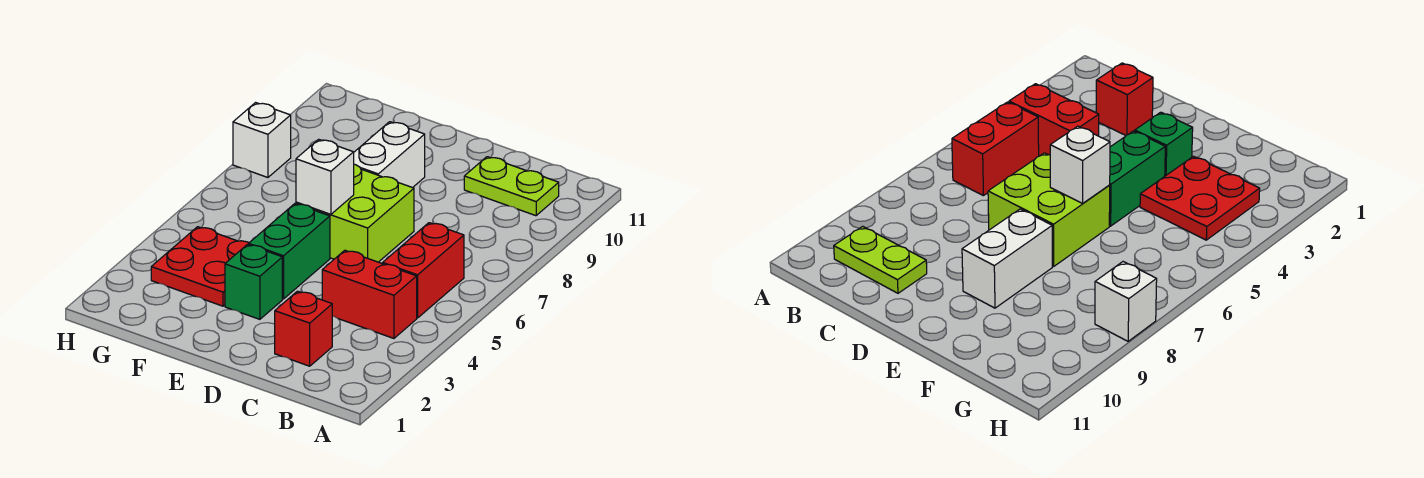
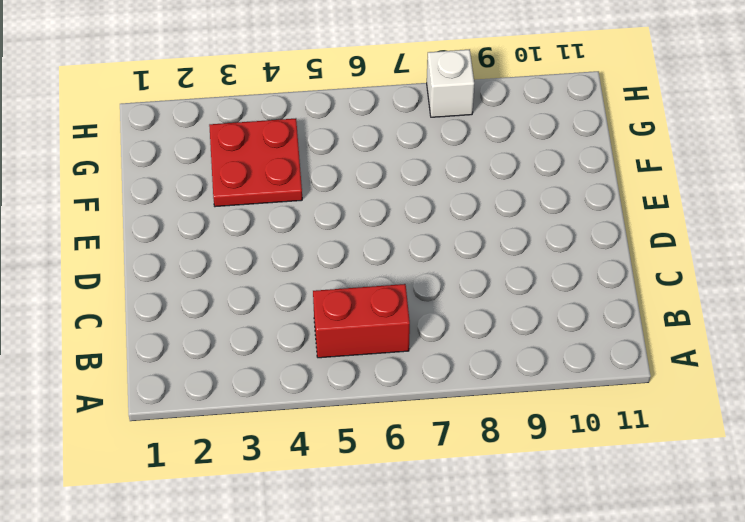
none -> red 1x2 brick [322,250,417,338]
none -> lime 1x2 plate [464,157,559,216]

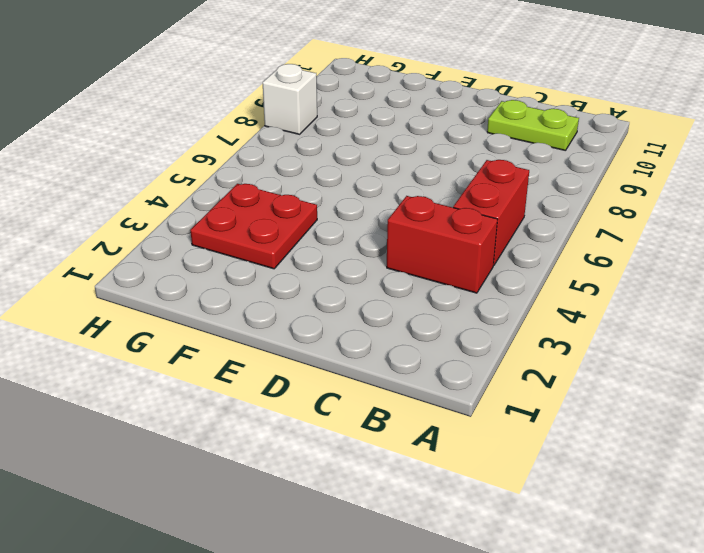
none -> red 1x1 brick [275,291,332,366]
none -> lime 2x2 brick [296,164,414,262]

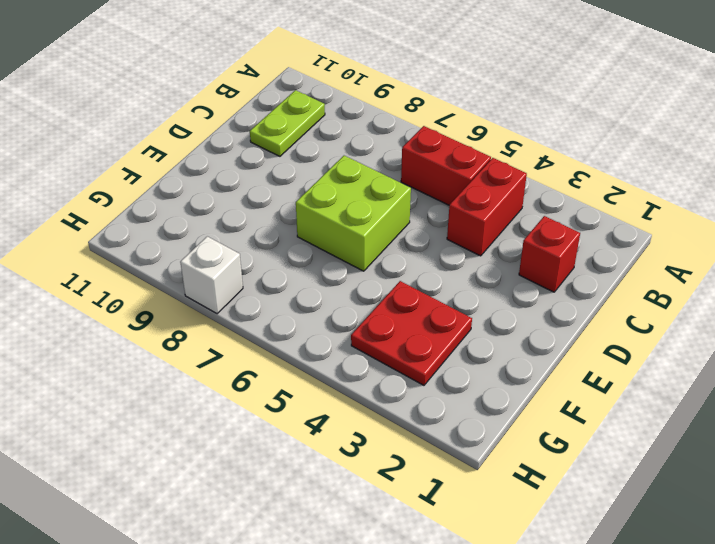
none -> green 1x1 brick [225,244,282,319]
none -> green 1x2 brick [249,204,330,299]

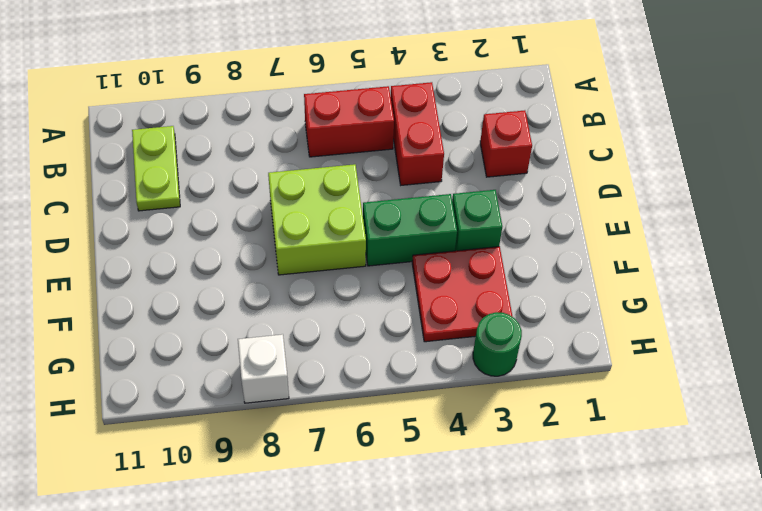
green 1x1 round brick [473,312,522,376] -> none
none -> white 1x2 brick [354,122,425,188]
none -> white 1x1 brick [296,139,354,214]

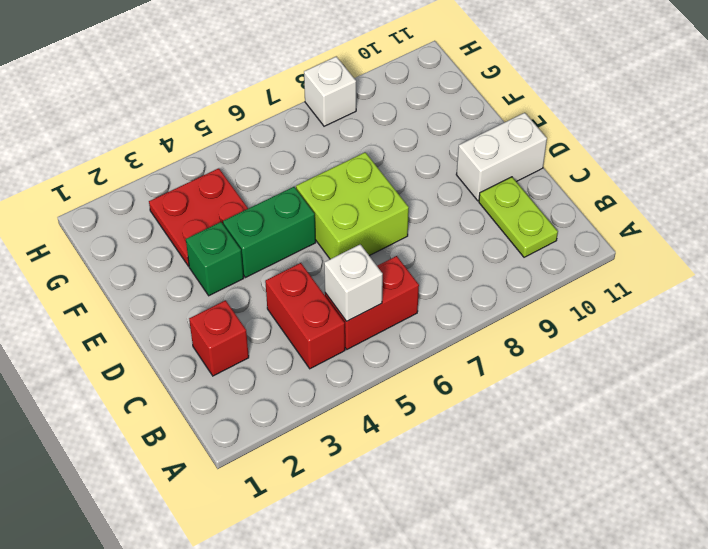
white 1x1 brick [324,244,383,321] -> white 1x1 brick moved to [296,139,354,214]
white 1x2 brick [456,113,547,201] -> white 1x2 brick moved to [354,122,425,188]

